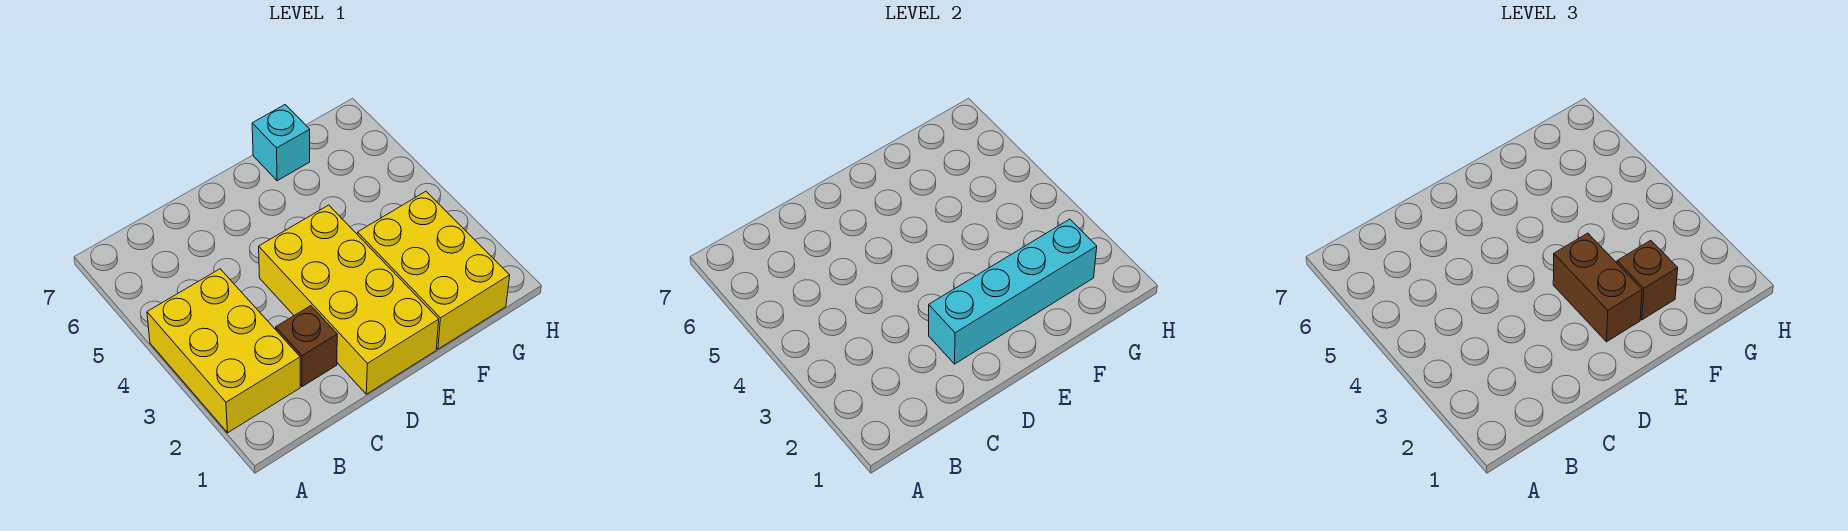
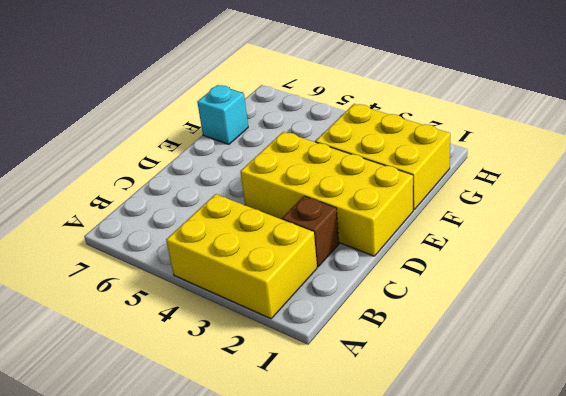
none -> cyan 1x4 brick [929,219,1097,364]
none -> brown 1x2 brick [1553,233,1642,342]

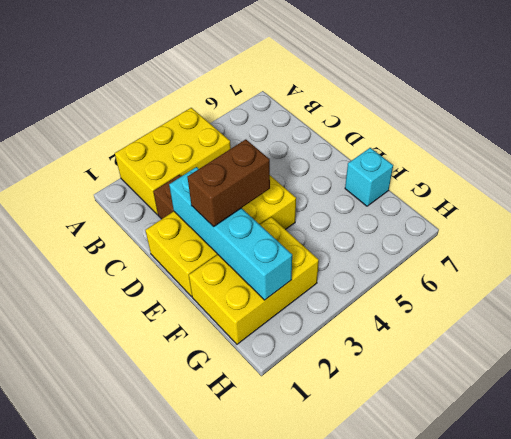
none -> brown 1x1 brick [1617,240,1678,320]

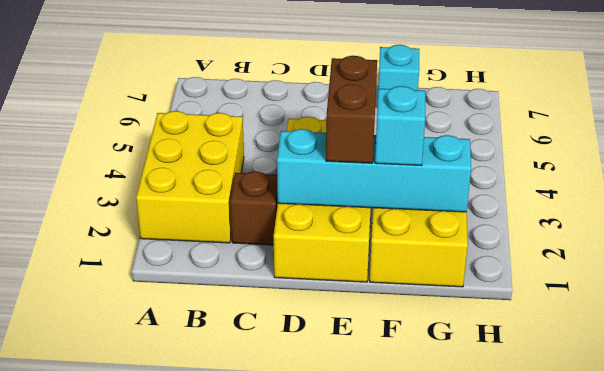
cyan 1x1 brick [375,86,425,165] -> brown 1x1 brick [1617,240,1678,320]

